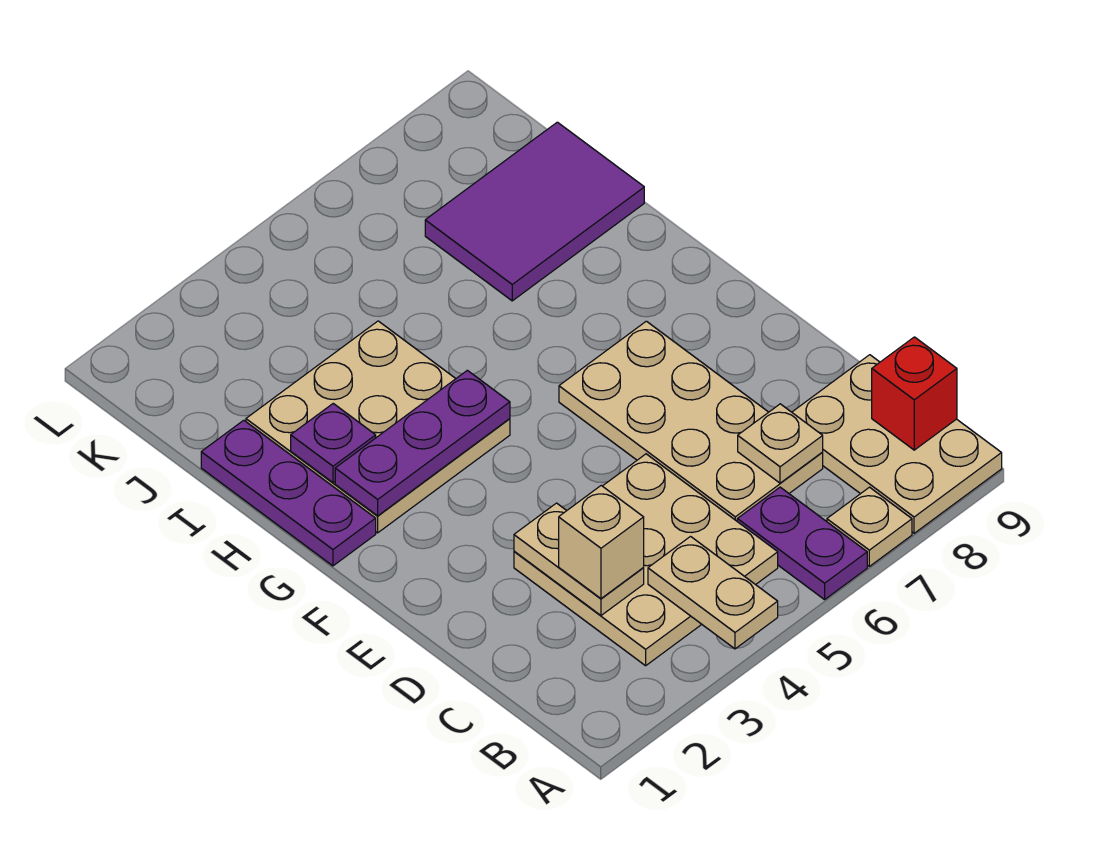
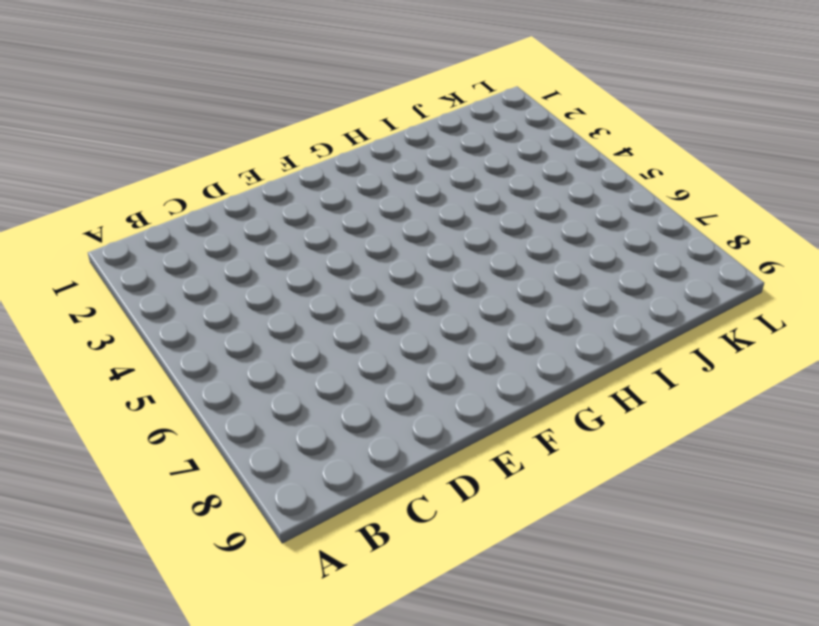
none -> purple 1x2 plate [737,487,867,600]
none -> tan 1x1 plate [827,487,912,566]
none -> tan 2x3 plate [792,355,1002,533]

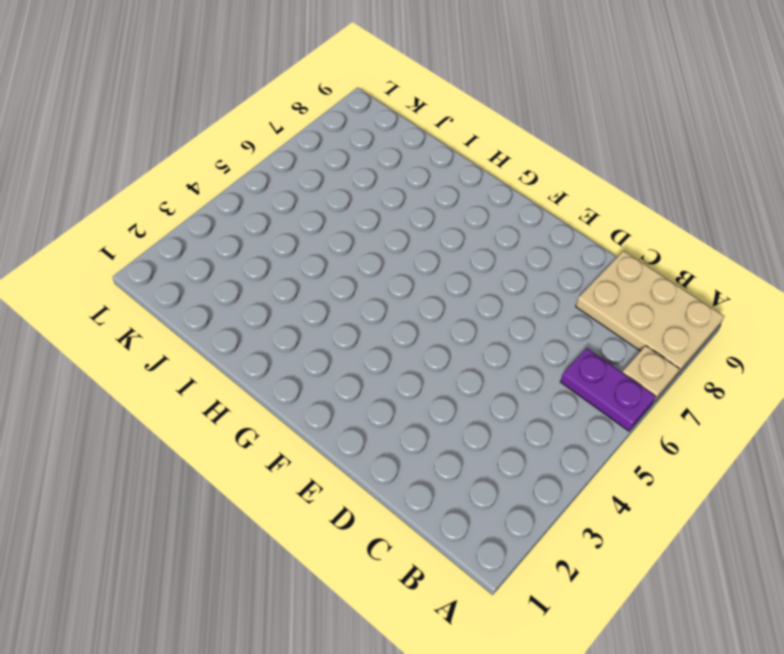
none -> tan 3x3 plate [514,454,778,666]
none -> tan 2x4 plate [559,321,823,521]
none -> purple 1x3 plate [201,420,376,566]

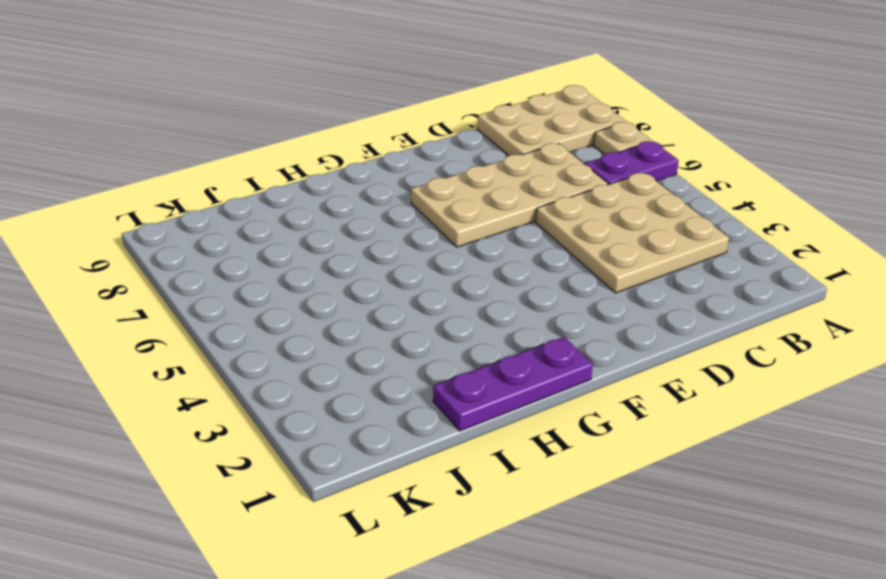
none -> tan 3x3 plate [246,321,510,533]
none -> purple 2x3 tile [425,122,644,301]
none -> tan 1x2 plate [648,537,778,649]

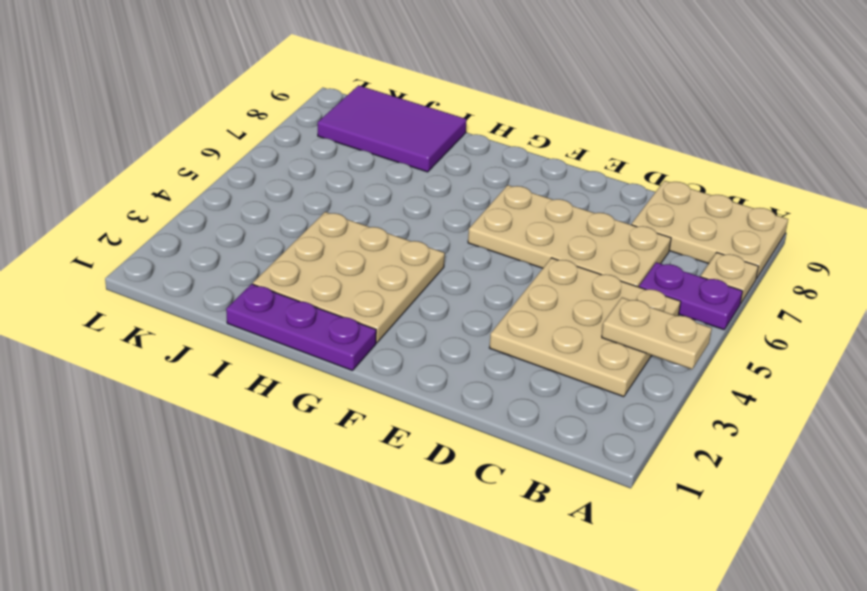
purple 2x3 tile [318,85,467,172] -> purple 2x3 tile turned to [425,122,644,301]
none -> red 1x1 brick [872,337,957,450]
none -> tan 1x2 plate [514,503,644,615]
none -> tan 1x1 plate [738,404,823,483]

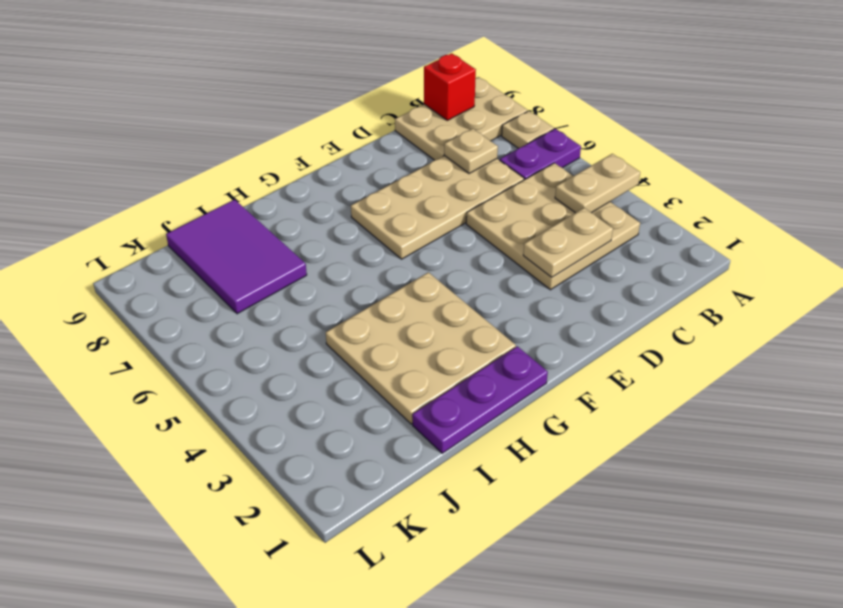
none -> purple 1x3 plate [335,370,510,516]
none -> purple 1x1 plate [291,404,376,483]
none -> tan 1x1 brick [559,486,644,598]

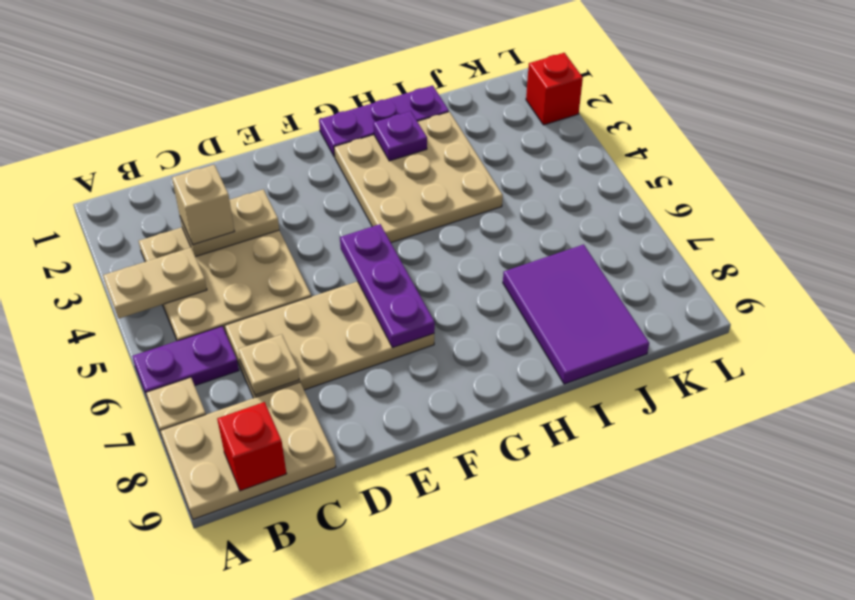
purple 1x3 plate [340,224,435,348] -> purple 1x3 plate moved to [335,370,510,516]
red 1x1 brick [526,53,583,125] -> none

